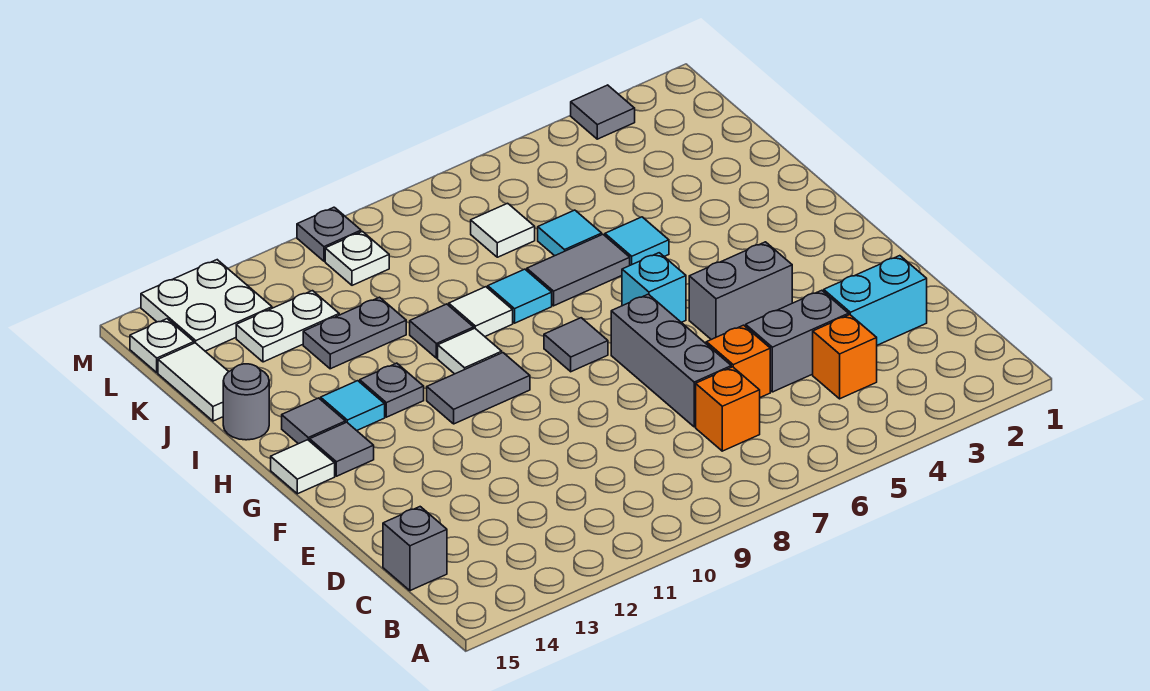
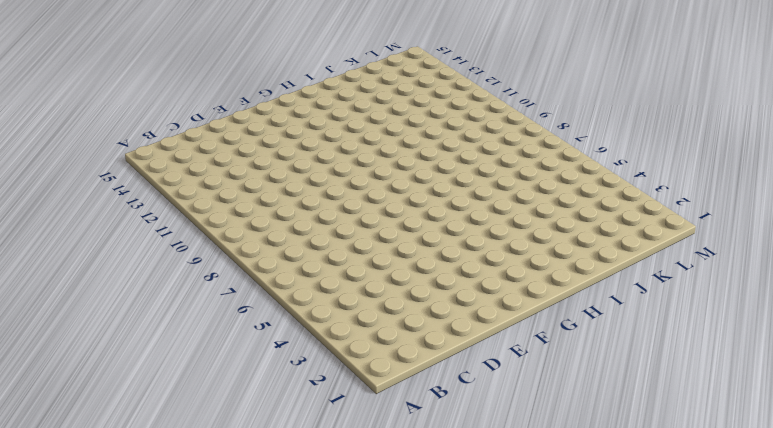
none -> orange 1x1 brick [813,315,877,399]
none -> orange 1x1 brick [696,367,760,451]
none -> grey 1x1 brick [383,507,447,591]
none -> cyan 1x2 brick [824,256,927,345]

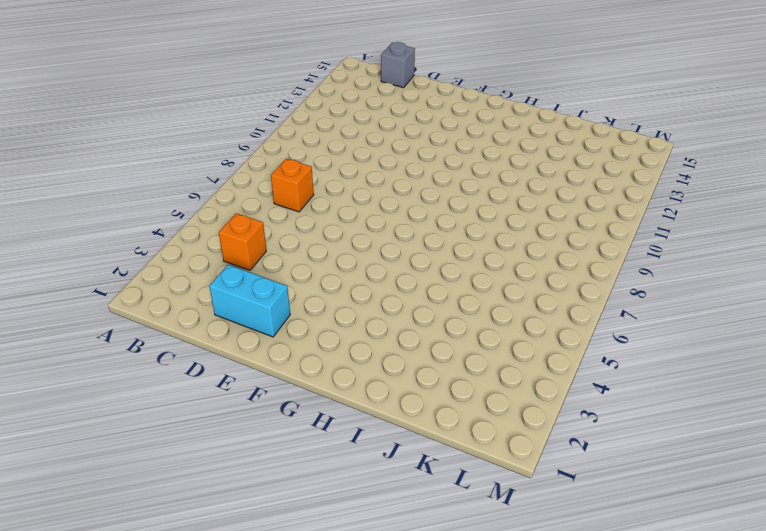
cyan 1x2 brick [209,265,290,337] -> cyan 1x2 brick turned to [824,256,927,345]
none -> grey 1x2 brick [746,290,849,392]
none -> orange 1x1 brick [706,325,770,397]
none -> grey 1x3 brick [611,294,731,427]
none -> grey 1x2 brick [689,242,792,340]

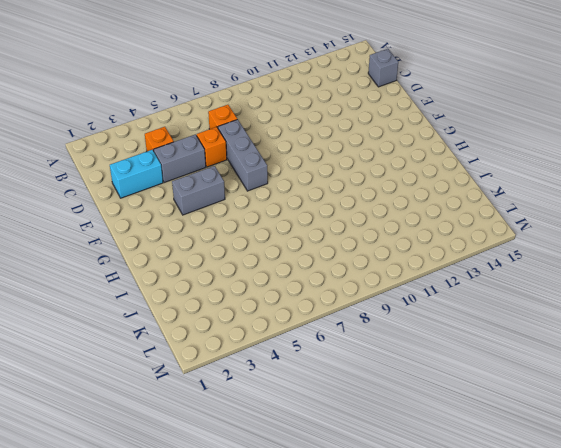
none -> cyan 1x1 brick [622,253,686,322]
none -> grey 1x1 tile [544,318,608,372]
none -> grey 1x2 tile [427,353,530,424]
none -> grey 1x1 tile [310,422,374,476]

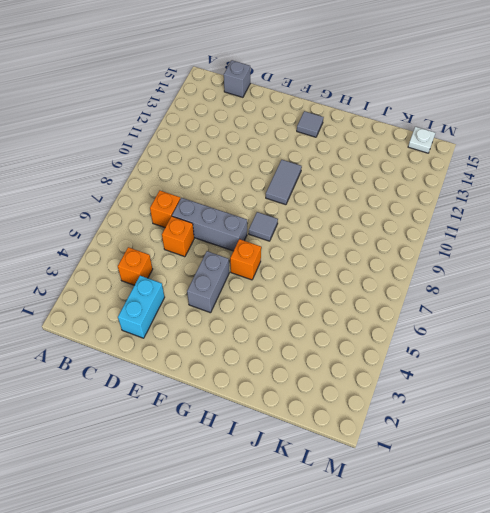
orange 1x1 brick [230,239,261,280] -> cyan 1x1 brick [622,253,686,322]
none -> grey 1x2 brick [746,290,849,392]
none -> white 1x1 tile [271,440,335,494]
none -> white 1x1 tile [438,328,502,374]
none -> grey 1x1 plate [360,363,424,417]

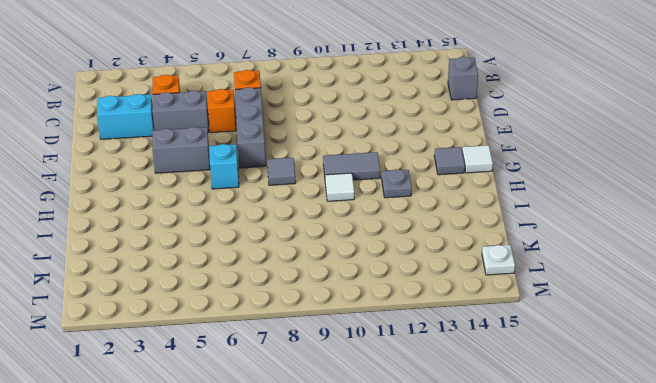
none -> cyan 1x1 tile [321,381,385,431]
none -> grey 1x1 tile [282,398,345,444]
none -> cyan 1x1 tile [605,217,669,265]
none -> grey 1x2 tile [527,234,630,306]

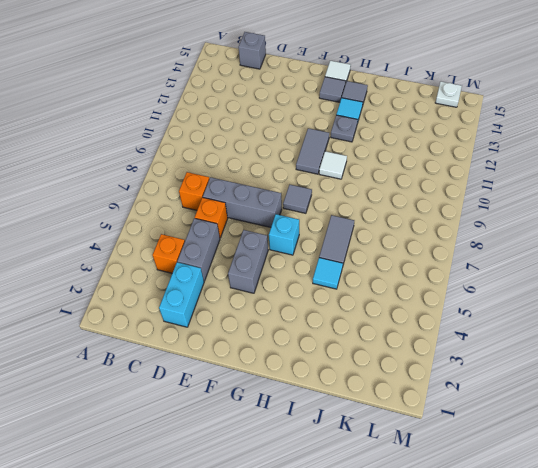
none -> cyan 1x1 tile [488,269,552,323]
none -> white 1x1 tile [449,287,513,336]
none -> grey 1x1 tile [410,304,474,358]
none -> grey 1x1 round brick [223,364,269,440]

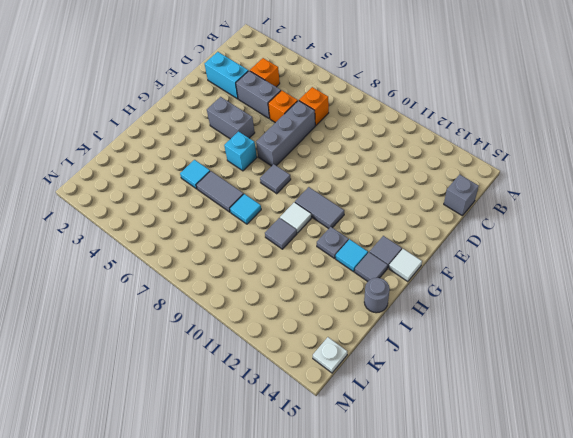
none -> white 1x1 tile [449,287,513,336]
none -> cyan 1x1 tile [538,210,602,256]
none -> grey 1x2 plate [303,297,406,369]
none -> white 1x2 tile [158,343,229,421]

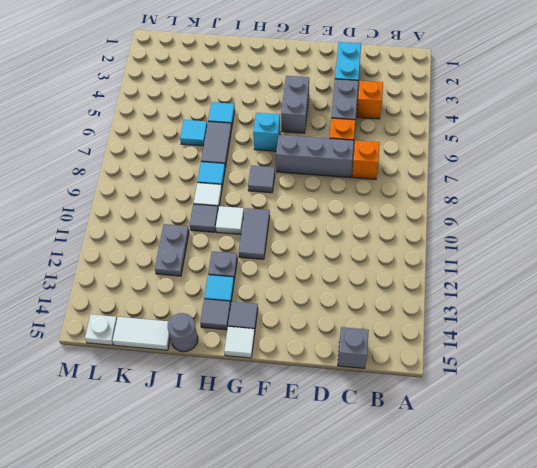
none -> white 1x1 tile [471,203,535,257]
none -> white 1x2 plate [236,291,339,362]
none -> white 1x1 plate [325,231,389,285]
none -> white 2x2 plate [141,260,272,351]

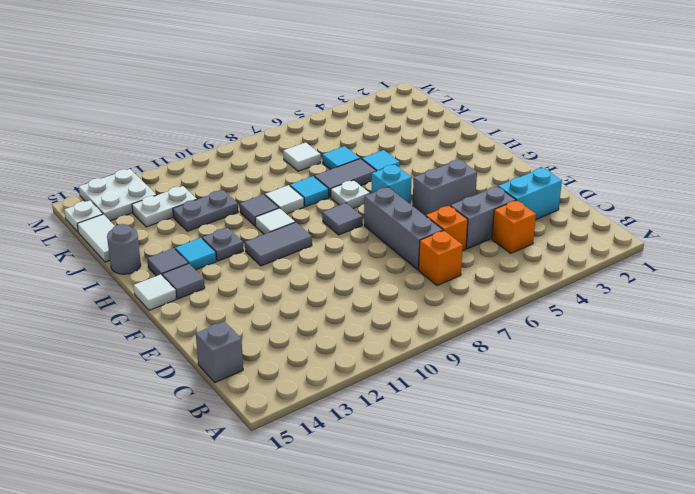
white 1x1 plate [331,180,370,208] -> white 1x1 plate moved to [325,231,389,285]
none -> grey 1x1 tile [571,85,635,139]
none -> grey 1x1 plate [297,207,361,261]

